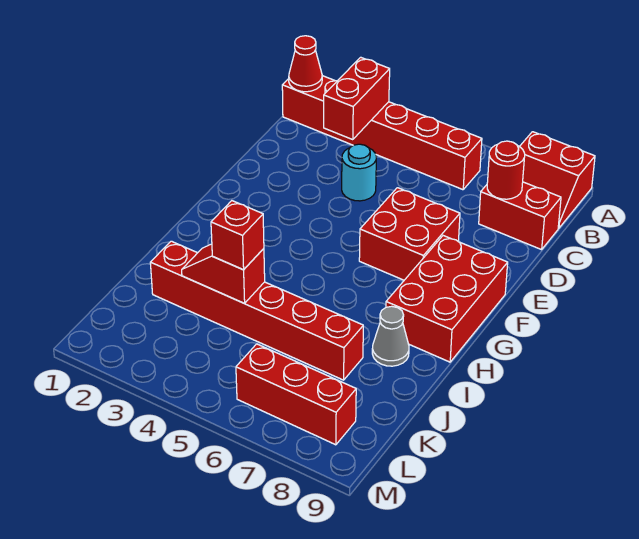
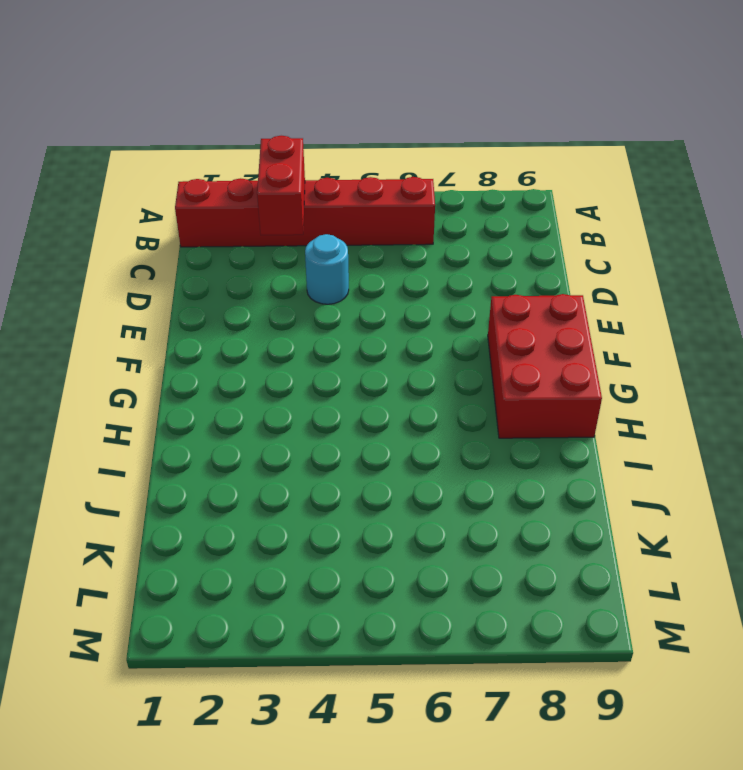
none -> red 2x2 slope [520,132,595,228]
none -> red 1x2 brick [479,182,561,250]
none -> red 2x2 brick [359,188,460,280]

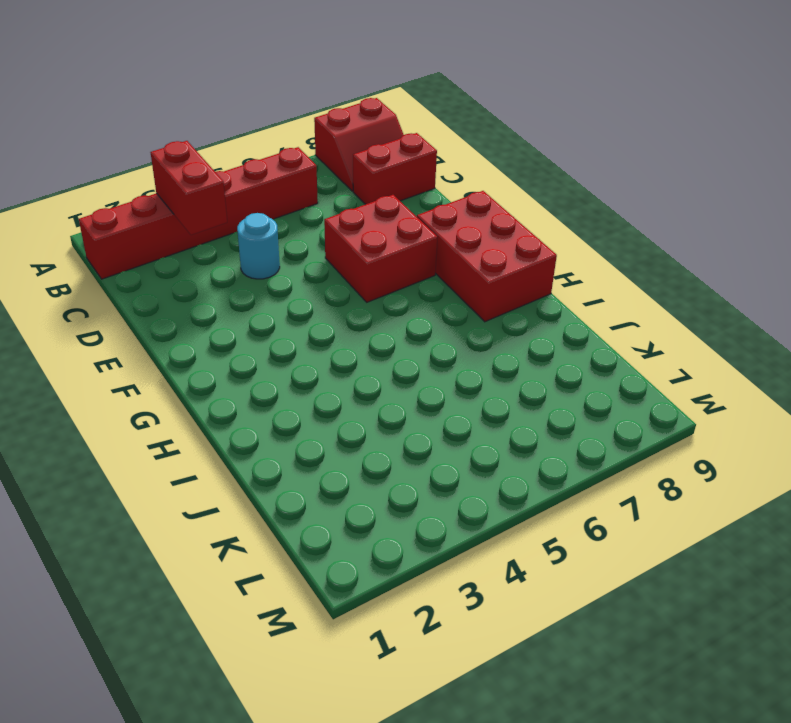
none -> grey 1x1 cone [372,306,409,366]
none -> red 1x6 brick [150,241,363,380]
none -> red 1x3 brick [236,344,356,445]

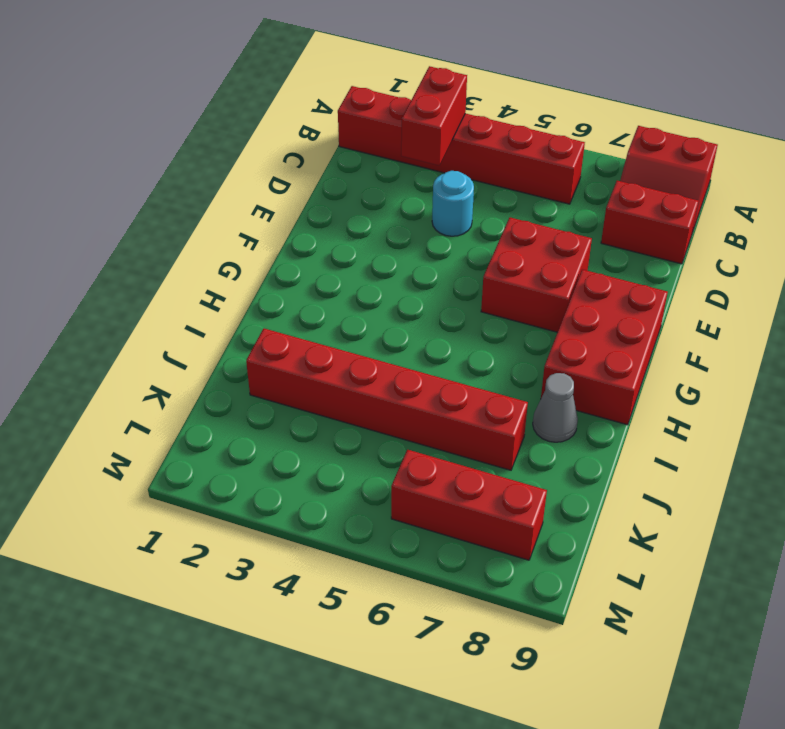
none -> red 1x1 cone [289,36,322,92]
none -> red 1x1 round brick [487,141,525,199]
none -> red 1x2 slope [182,244,265,303]

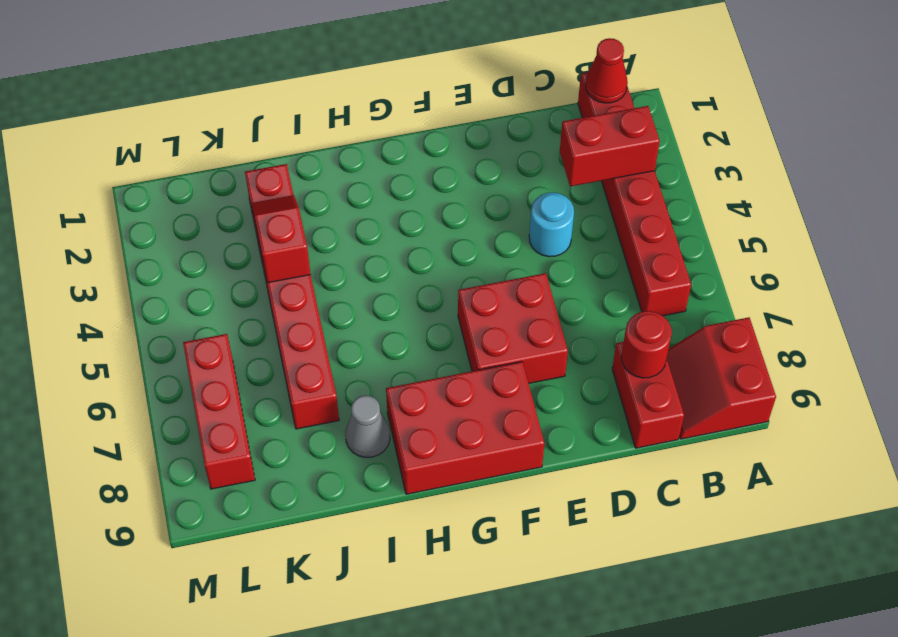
none -> red 1x1 brick [211,201,264,270]

